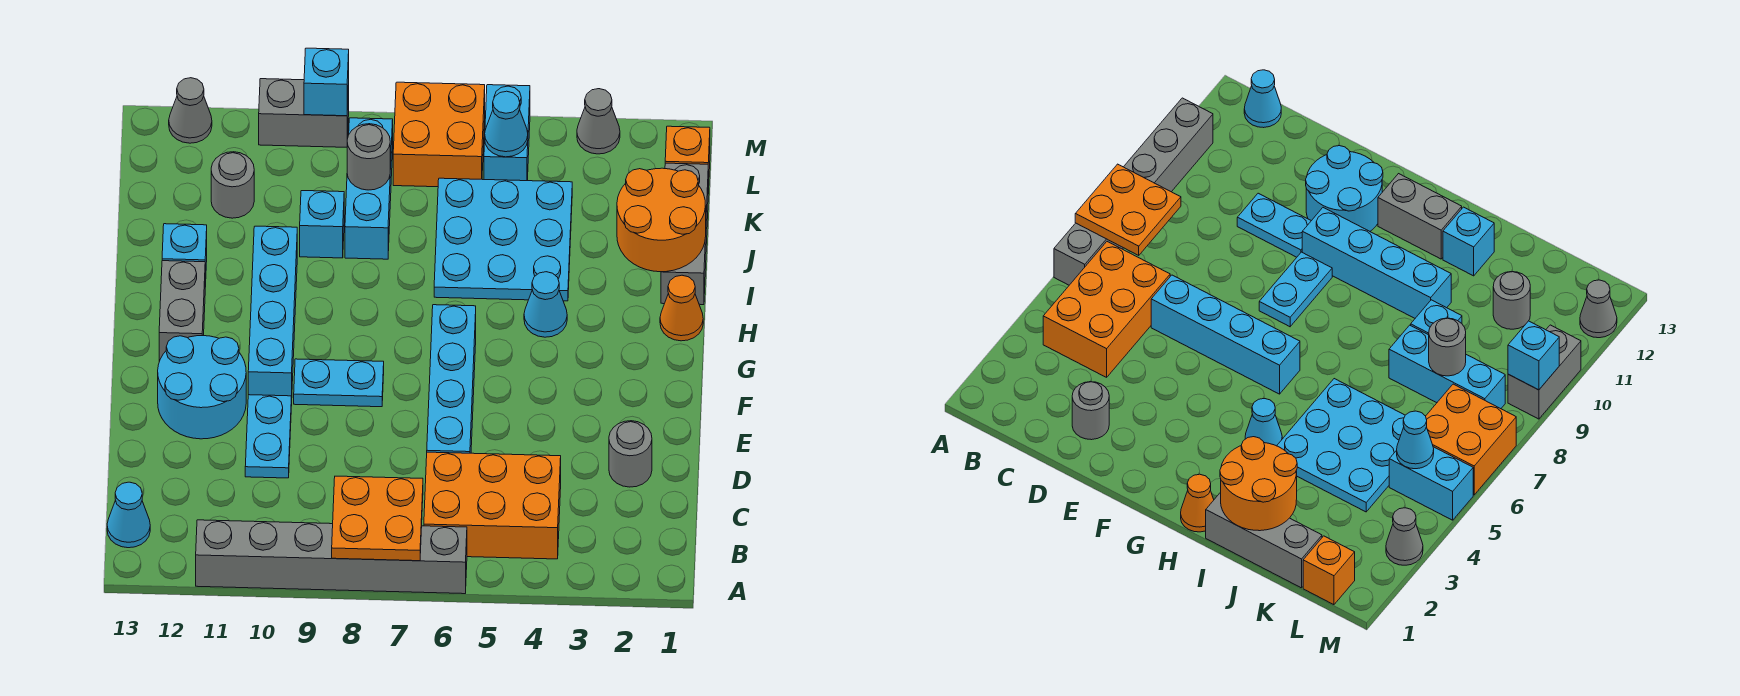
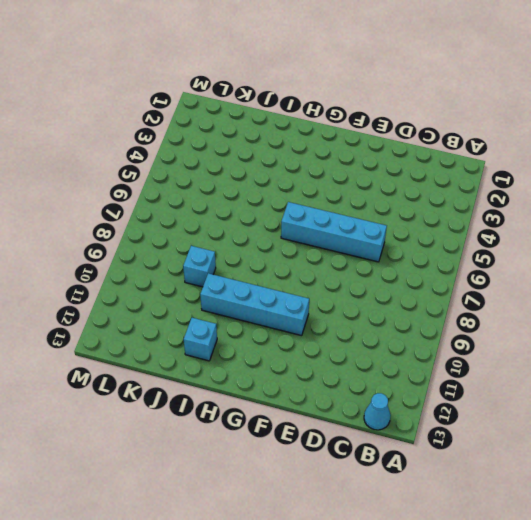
none -> grey 1x6 brick [196,520,467,594]
none -> orange 2x3 brick [424,452,561,559]
none -> grey 1x1 round brick [609,421,652,487]

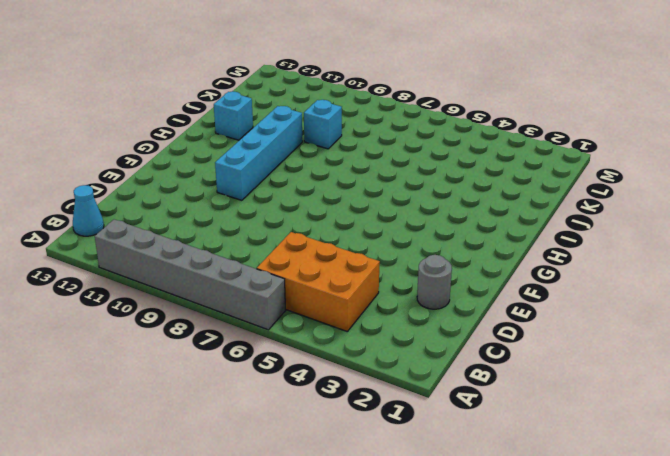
none -> cyan 1x4 brick [427,305,476,453]
none -> cyan 1x2 plate [245,395,292,478]
none -> cyan 2x2 round brick [158,336,246,439]

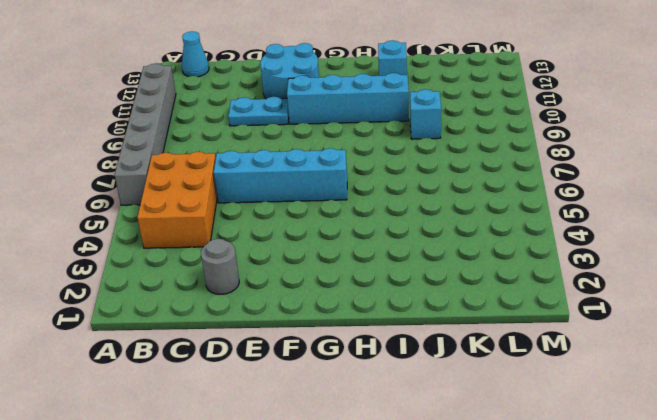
none -> cyan 1x2 plate [294,359,384,407]
none -> grey 1x2 brick [159,261,205,361]
none -> orange 1x1 cone [660,275,703,341]

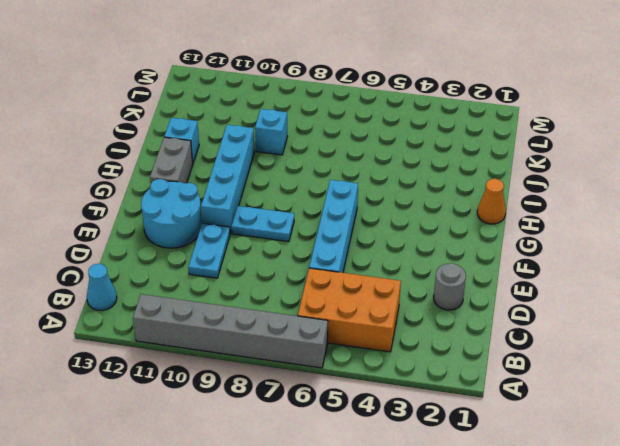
none -> cyan 1x1 cone [524,272,567,337]
none -> grey 1x3 brick [661,163,708,305]
none -> cyan 3x3 plate [434,178,572,301]

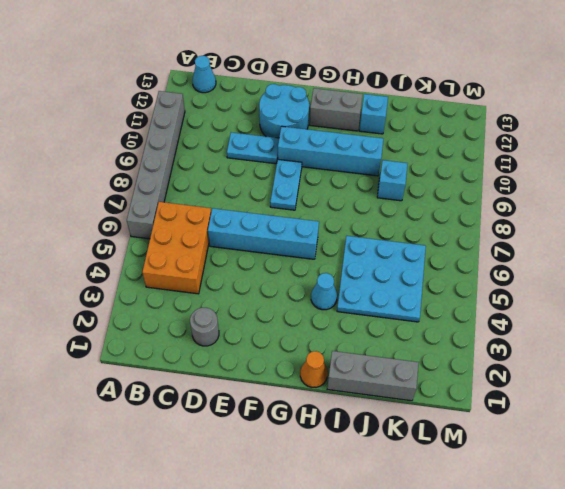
none -> cyan 1x3 brick [345,118,393,259]
none -> grey 1x1 round brick [211,152,254,218]
none -> orange 1x1 brick [665,126,710,194]

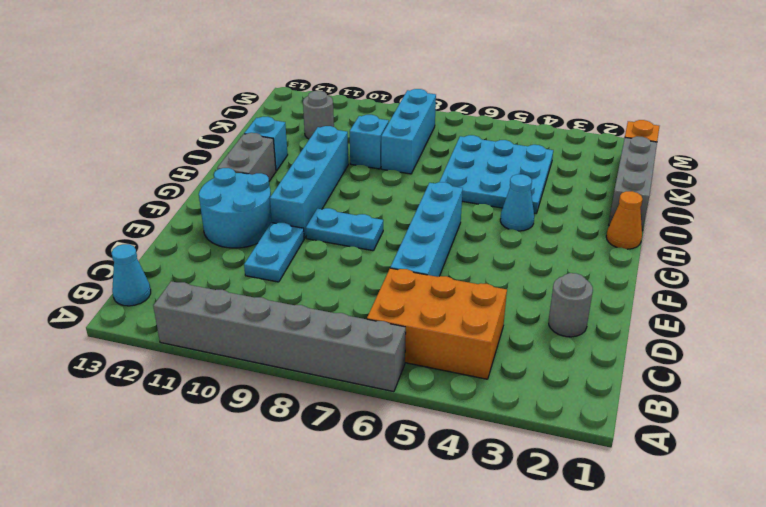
none -> cyan 1x2 brick [484,85,530,181]
none -> orange 2x2 brick [393,82,485,187]
none -> grey 1x1 cone [577,89,620,154]

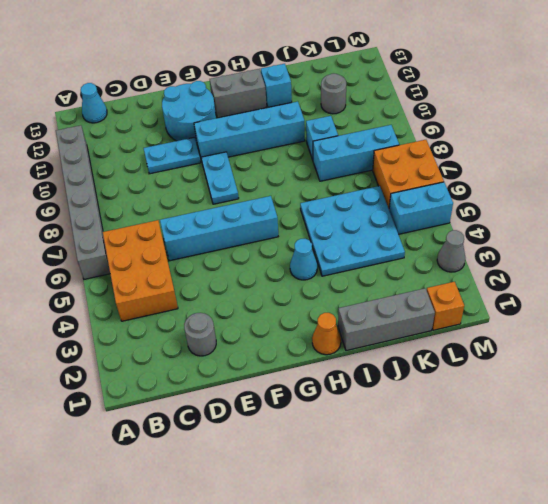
none -> grey 1x2 brick [259,79,349,147]
none -> grey 1x1 cone [169,78,212,143]
none -> orange 2x2 plate [332,476,423,561]

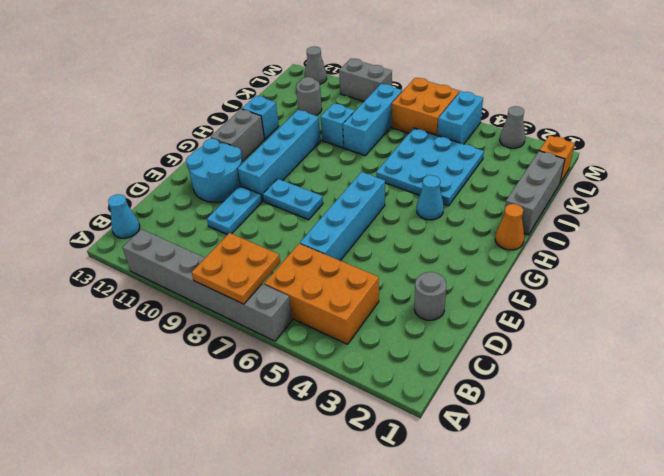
none -> orange 2x2 round brick [617,168,706,272]
none -> grey 1x1 round brick [347,124,390,190]
none -> cyan 1x1 cone [485,91,528,157]

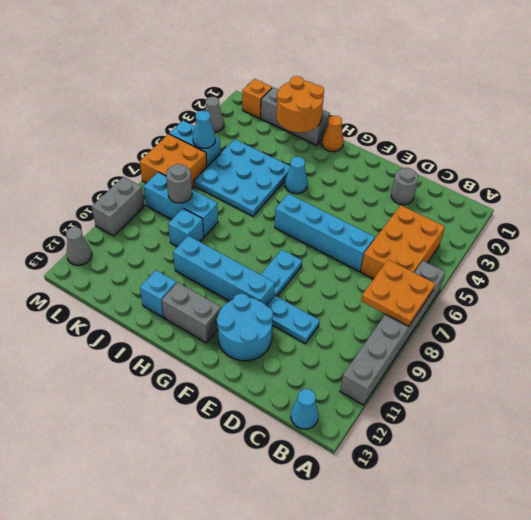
none -> grey 1x1 round brick [211,152,254,218]
none -> cyan 1x1 brick [304,48,349,116]

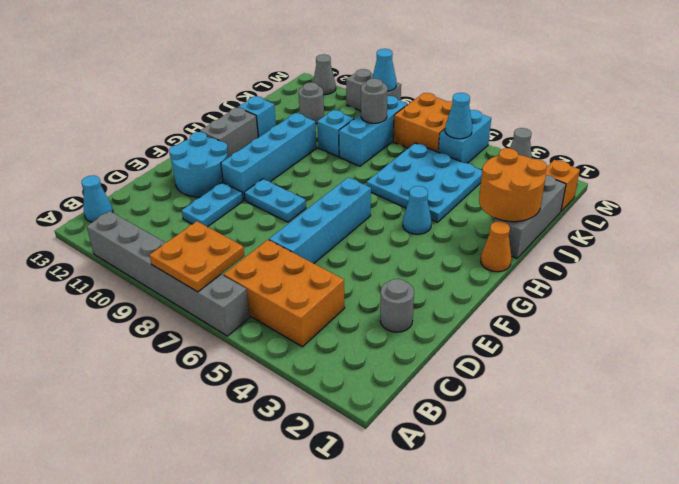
cyan 1x1 cone [372,49,396,91] -> cyan 1x1 brick [304,48,349,116]

